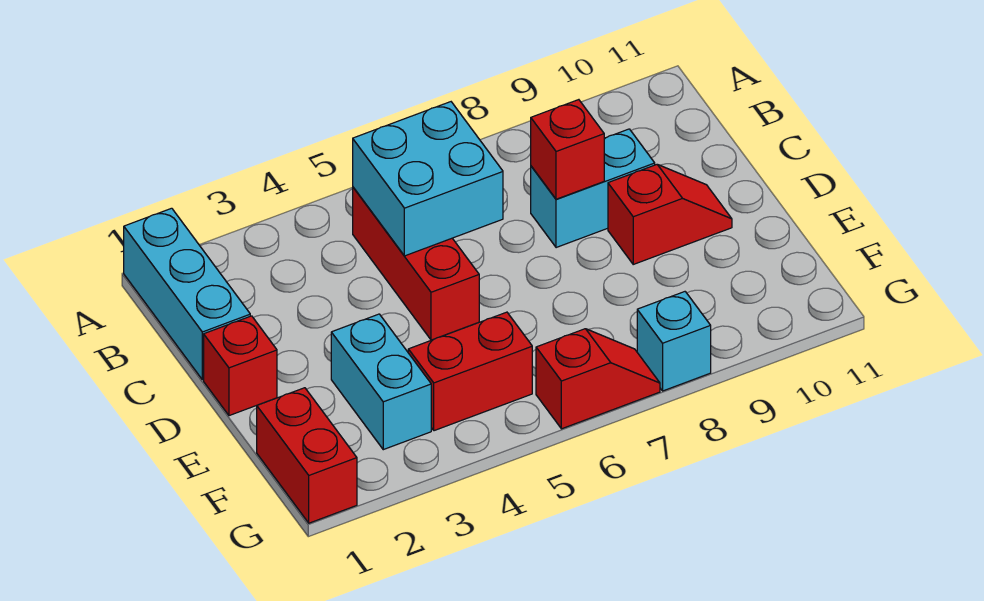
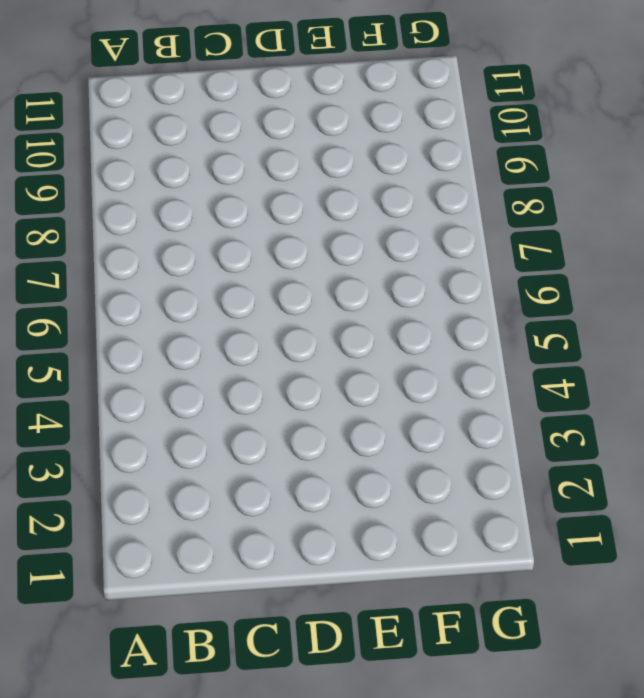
none -> cyan 1x3 brick [124,208,250,380]
none -> red 1x3 brick [353,187,479,340]
none -> cyan 1x2 brick [531,129,655,248]

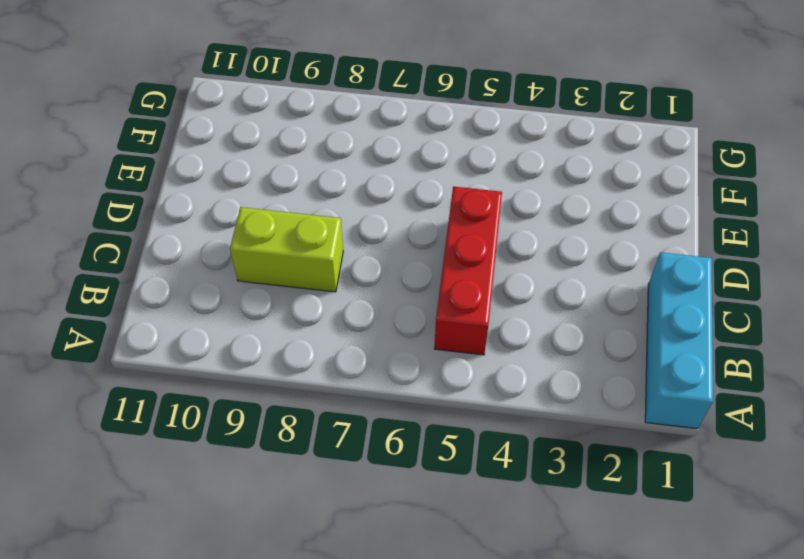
lime 1x2 brick [230,207,343,292] -> cyan 1x2 brick [531,129,655,248]
none -> red 1x1 brick [204,316,277,416]
none -> red 1x2 slope [608,165,732,264]
none -> cyan 1x2 brick [331,314,431,450]

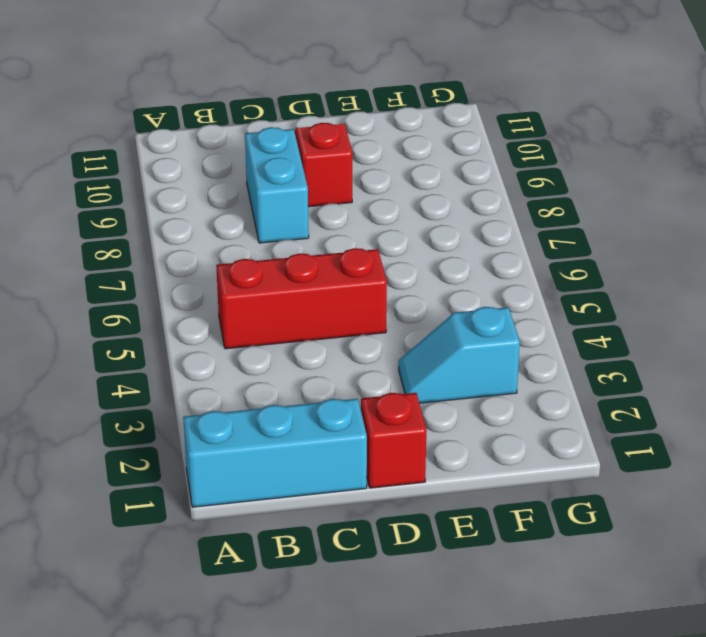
cyan 1x2 slope [399,307,520,403] -> cyan 1x2 brick [331,314,431,450]
none -> red 1x2 brick [257,388,357,523]
none -> red 1x2 brick [408,312,532,431]
none -> red 1x2 slope [536,329,660,429]

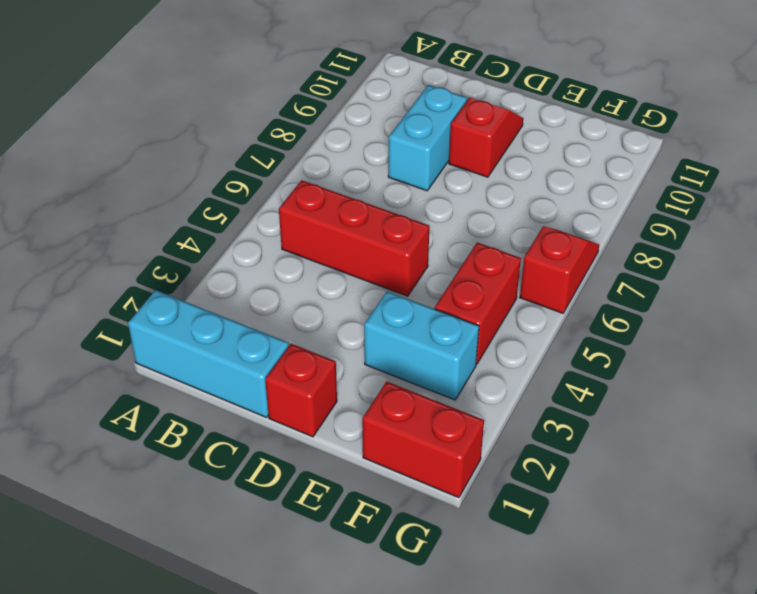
none -> cyan 1x1 brick [637,292,711,391]
none -> cyan 2x2 brick [353,102,503,256]
none -> red 1x1 brick [531,100,604,199]

